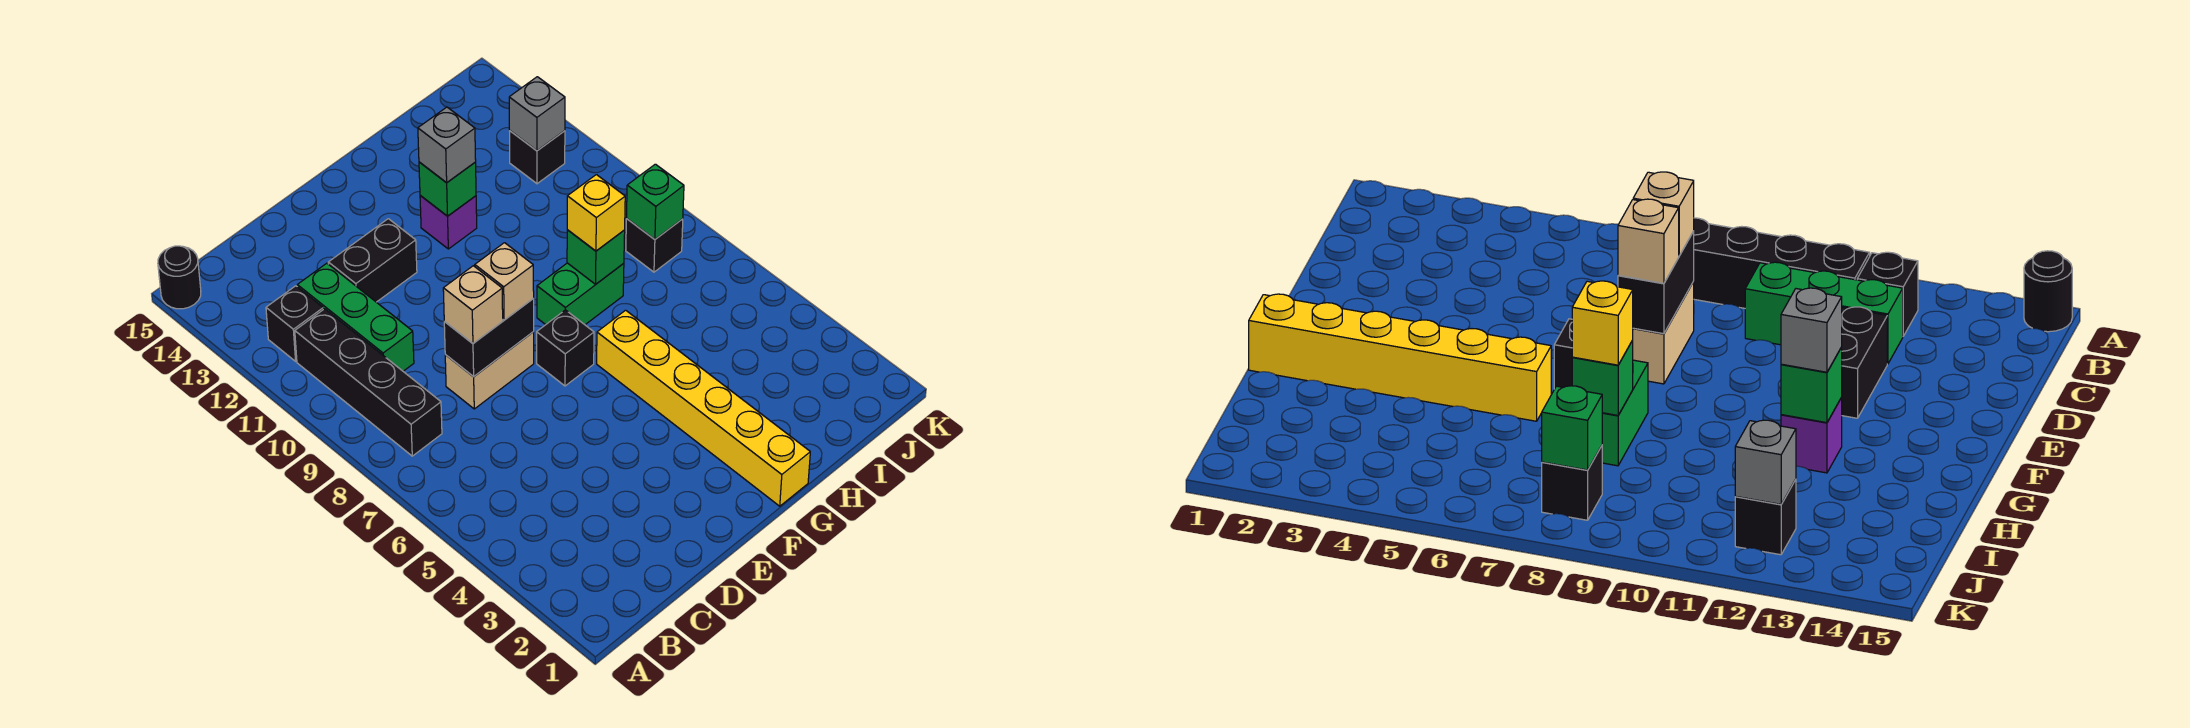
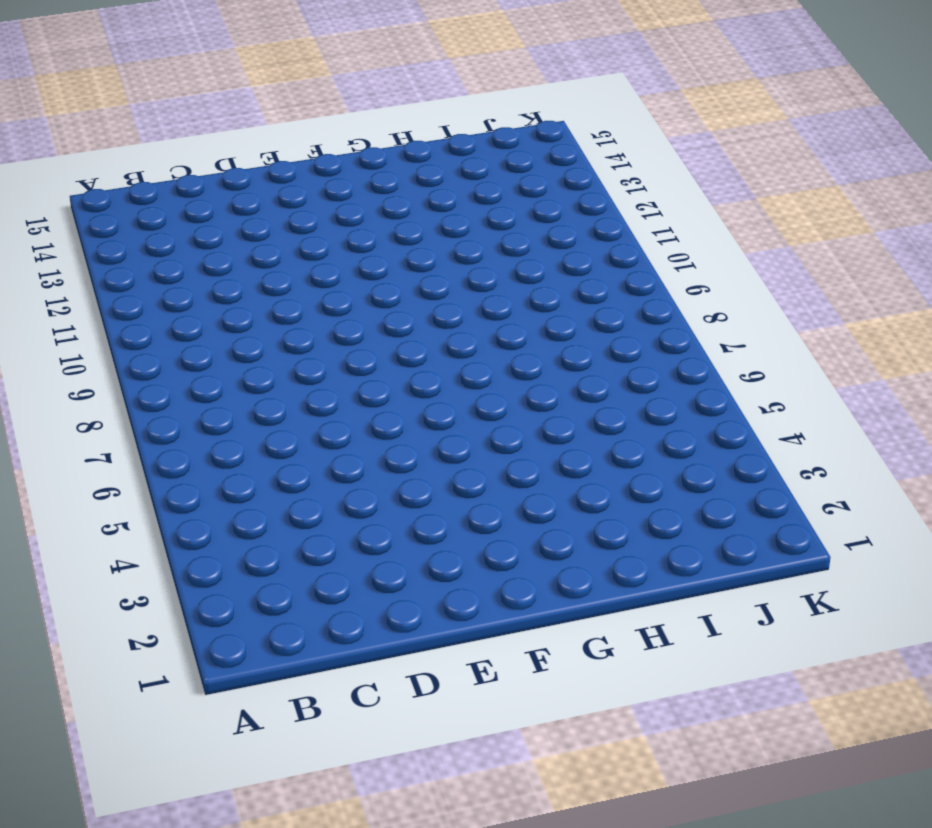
none -> black 1x1 round brick [158,246,201,309]
none -> black 1x4 brick [295,309,442,456]
none -> black 1x1 brick [266,286,323,361]

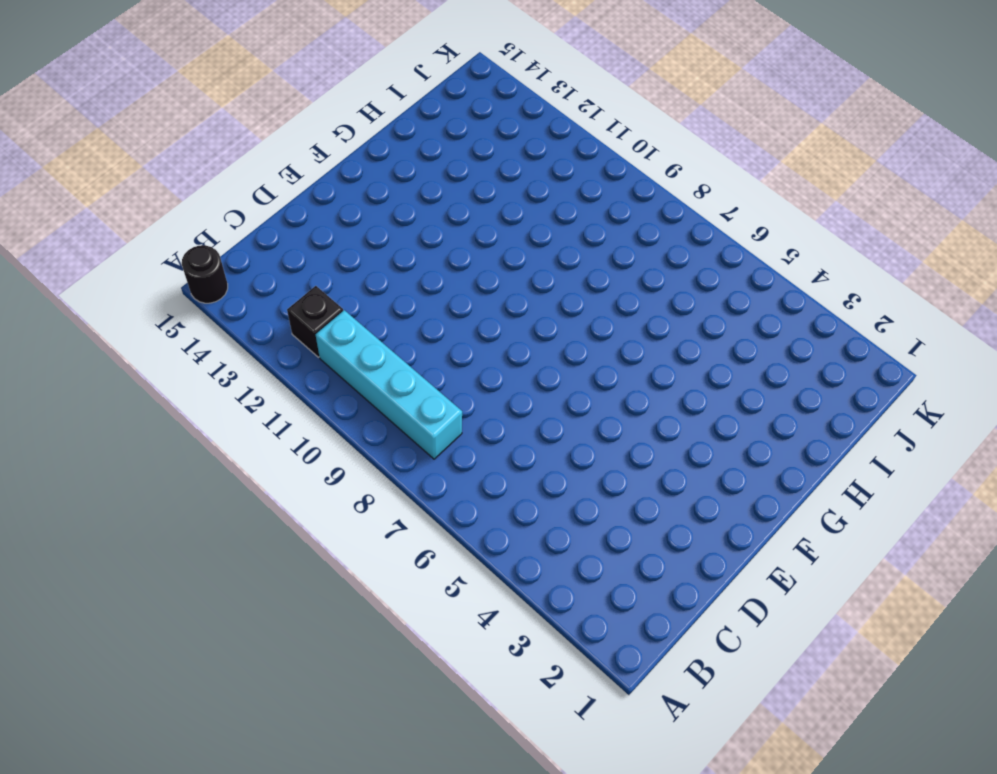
cyan 1x4 brick [316,310,462,459] -> black 1x4 brick [295,309,442,456]
none -> green 1x3 brick [297,263,414,371]
none -> tan 1x2 brick [445,332,534,409]
none -> black 1x2 brick [328,219,417,302]

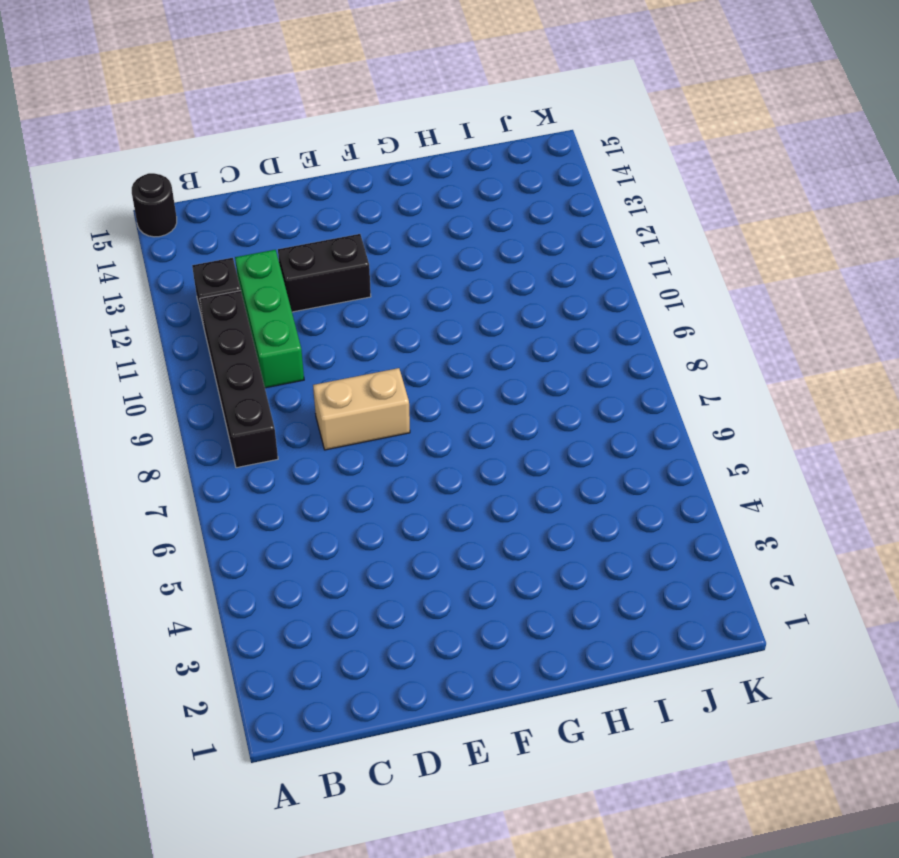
none -> black 1x1 brick [537,310,594,386]
none -> yellow 1x6 brick [597,310,810,506]
none -> green 1x2 brick [537,263,624,325]

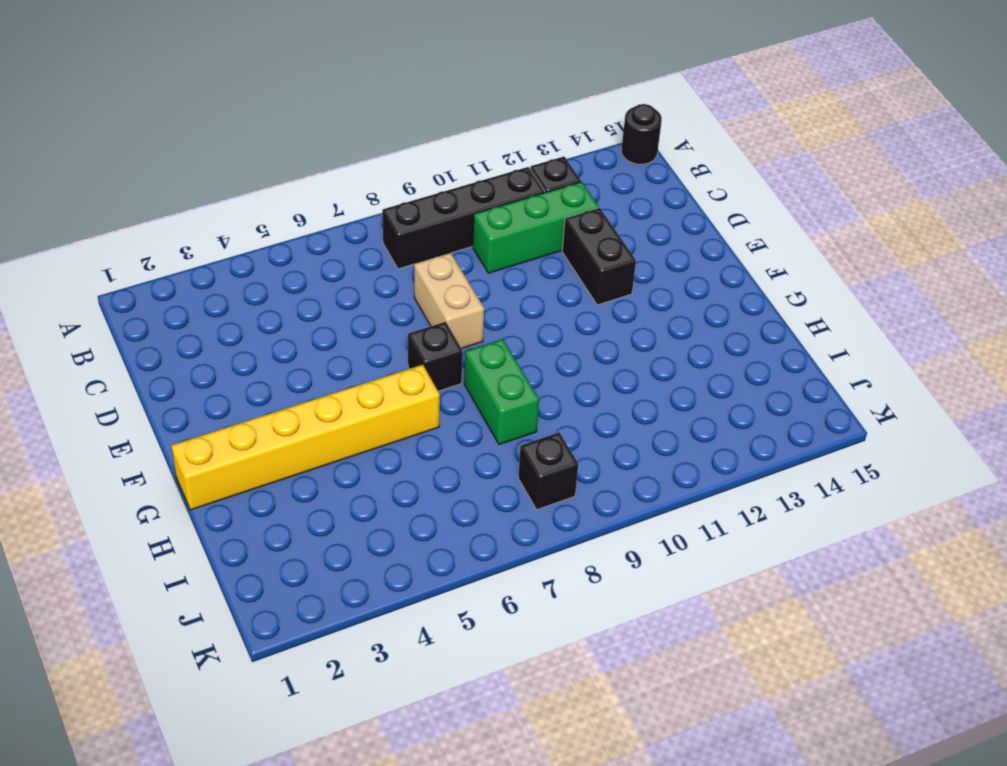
none -> purple 1x1 brick [420,196,477,249]
none -> black 1x1 brick [510,131,565,184]
none -> black 1x2 brick [444,299,534,377]

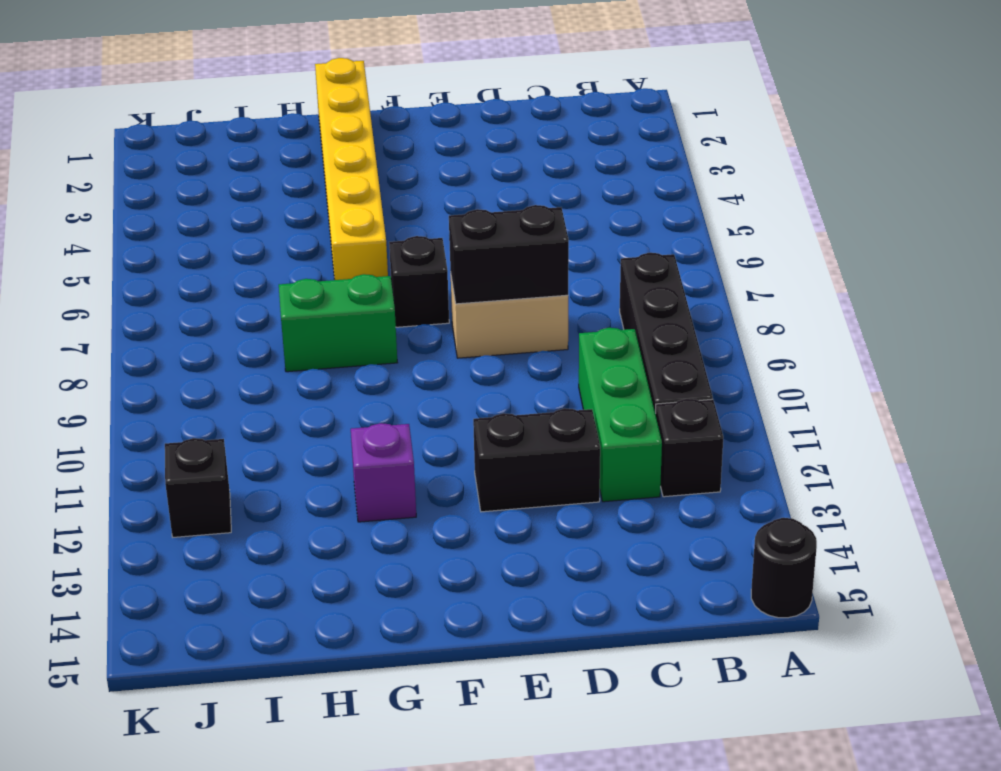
none -> black 1x1 brick [626,219,683,272]
none -> green 1x1 brick [419,162,476,216]
none -> green 1x1 brick [567,230,625,284]

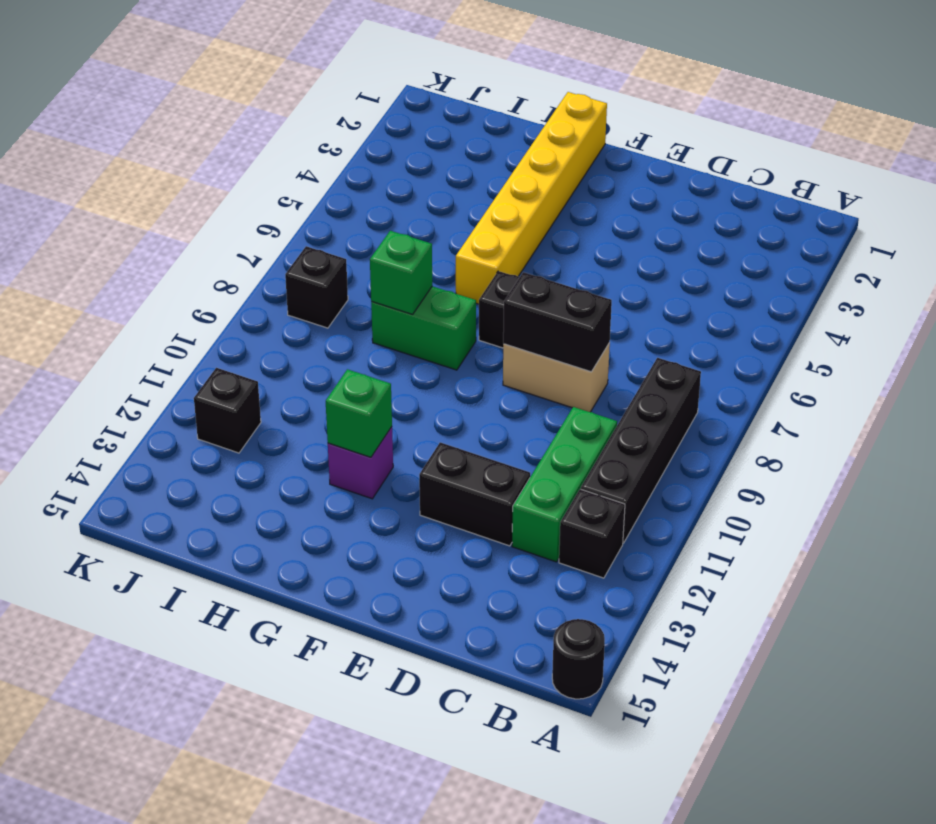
none -> green 1x1 brick [627,164,684,239]
none -> grey 1x1 brick [509,77,565,151]
none -> tan 1x1 brick [443,266,503,343]

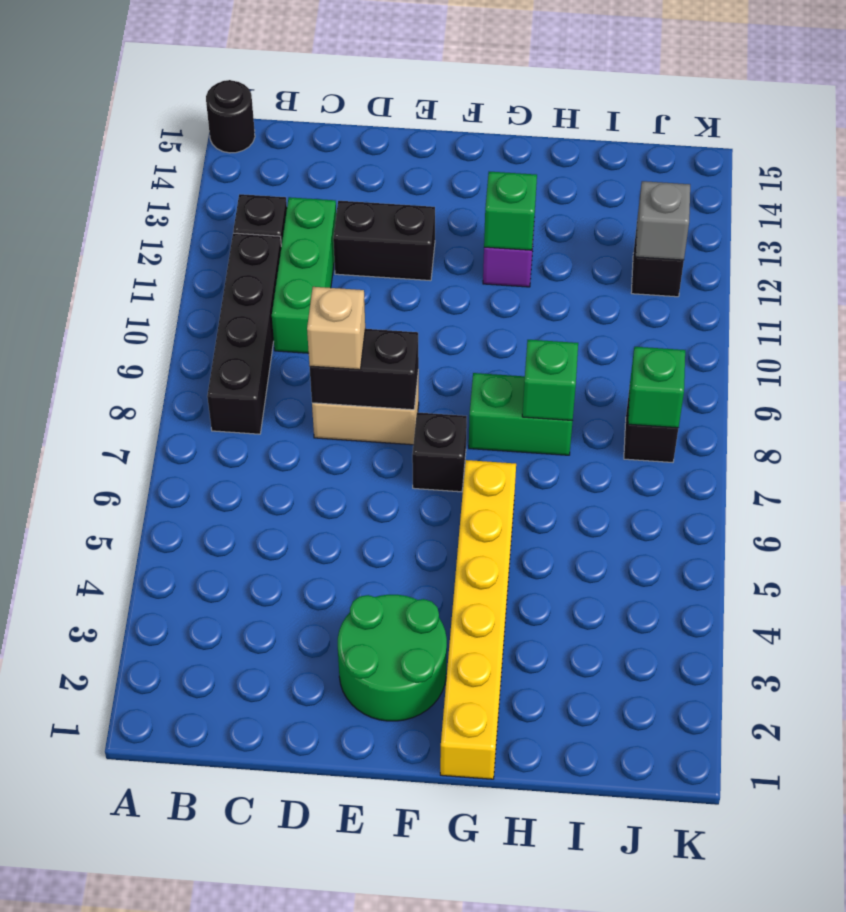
green 2x2 round brick [338,595,447,721] -> none
none -> tan 1x1 brick [475,243,534,320]
none -> grey 1x1 brick [418,107,476,183]
none -> yellow 1x1 brick [567,175,625,251]

